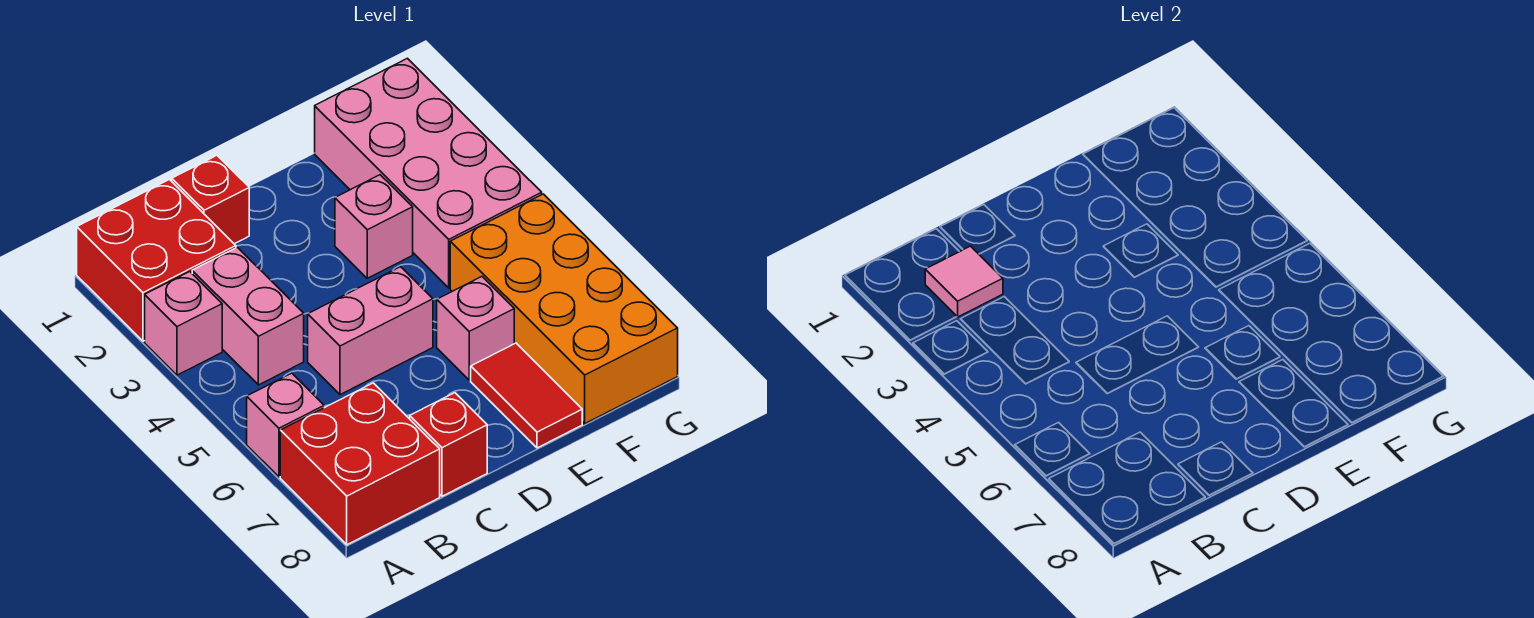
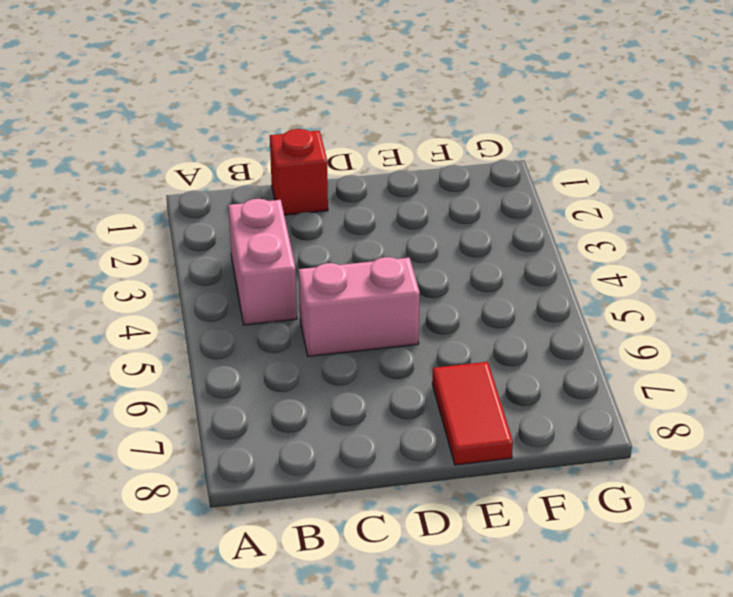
none -> red 2x2 brick [77,180,236,341]
none -> pink 1x1 brick [145,272,222,375]
none -> pink 1x1 brick [247,373,324,477]

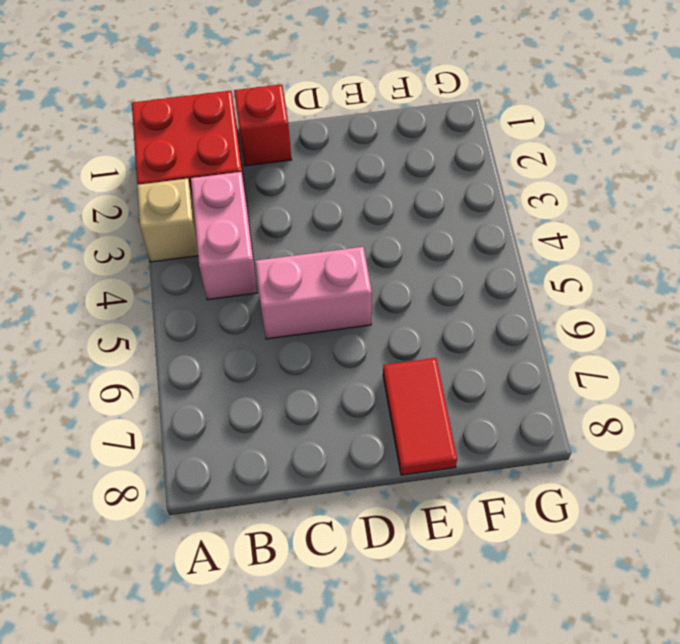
tan 1x1 brick [137,178,198,262] -> pink 1x1 brick [145,272,222,375]
none -> pink 1x1 brick [247,373,324,477]
none -> red 2x2 brick [280,383,440,545]
none -> red 1x1 brick [410,393,487,496]

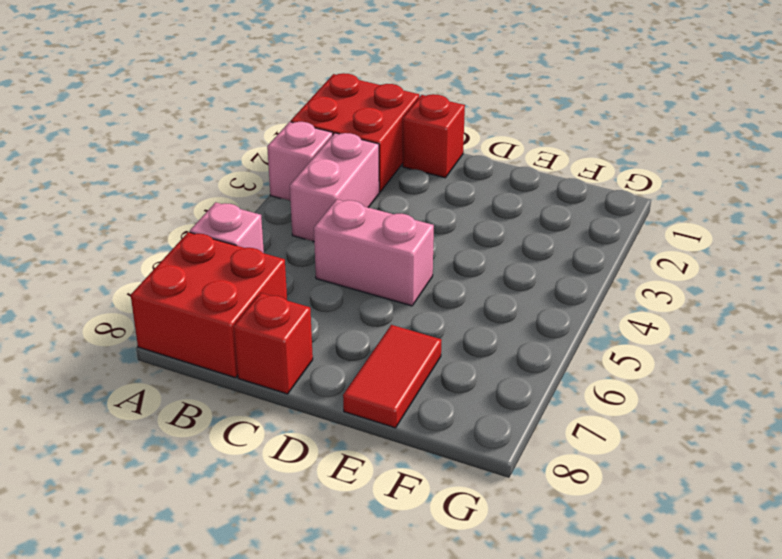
none -> pink 1x1 brick [335,175,413,278]
none -> pink 1x1 brick [437,277,514,380]
none -> pink 2x4 brick [315,58,542,288]

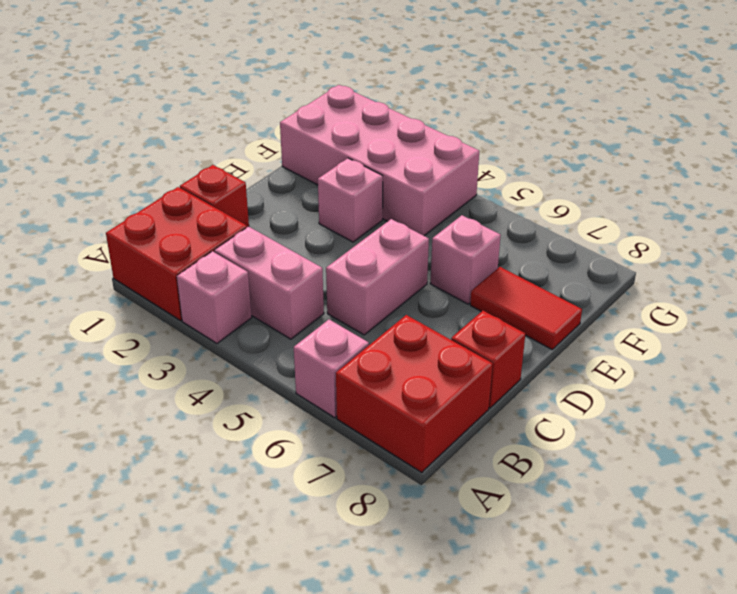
none -> orange 2x4 brick [450,194,678,424]
none -> pink 1x1 tile [925,246,1003,317]

